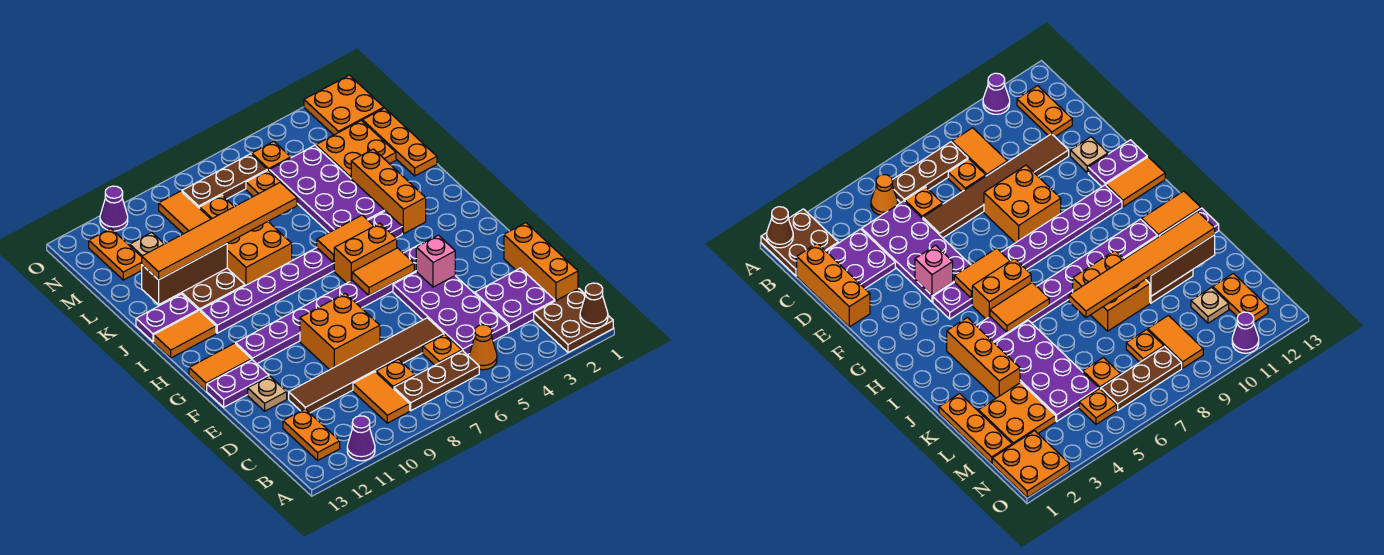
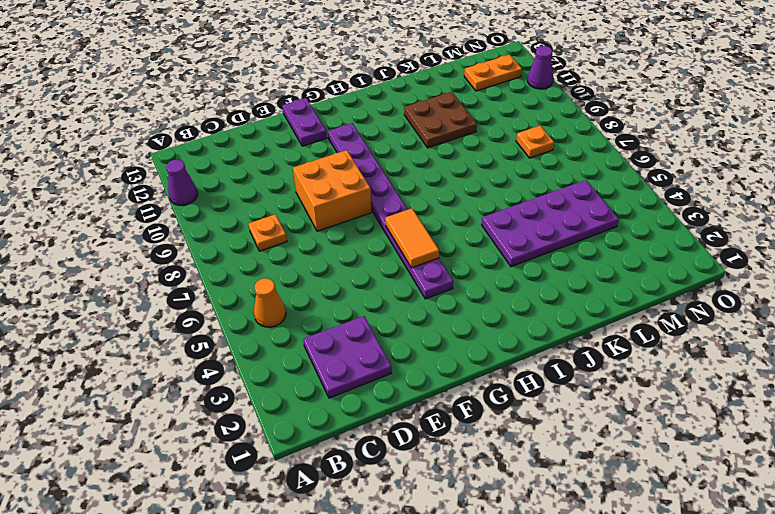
none -> brown 2x2 plate [534,289,613,352]
none -> brown 1x3 plate [394,351,479,411]
none -> orange 1x2 tile [353,372,410,423]
none -> orange 1x2 plate [283,409,340,460]

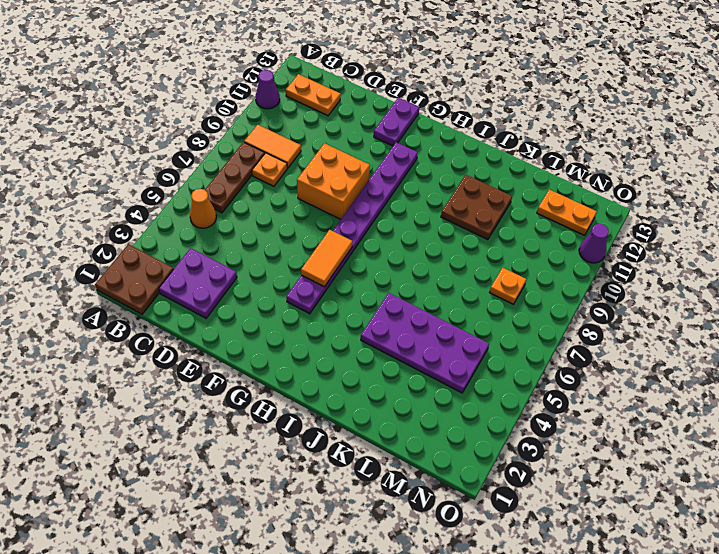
none -> orange 1x3 brick [504,223,578,301]
none -> purple 2x4 plate [393,272,508,355]
none -> orange 1x1 plate [423,334,462,365]
none -> brown 1x6 tile [289,318,444,413]

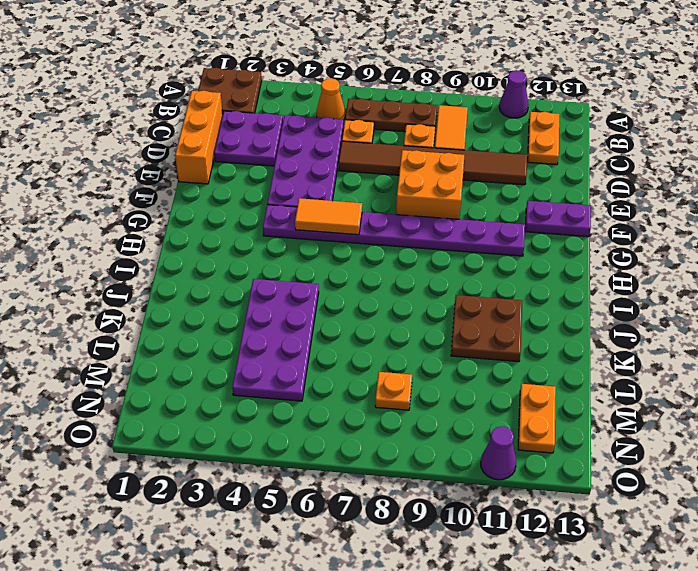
none -> tan 1x1 plate [248,376,287,411]
none -> orange 1x2 tile [189,343,251,391]
none -> orange 1x2 brick [334,223,397,283]
none -> orange 1x3 brick [351,149,426,234]

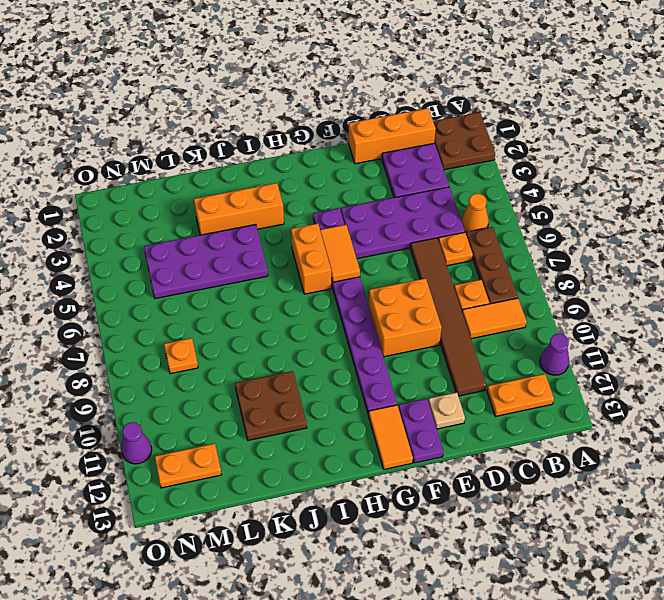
none -> purple 1x8 plate [200,211,402,333]
none -> orange 1x2 tile [154,311,216,358]
none -> orange 2x2 brick [227,222,292,286]
none -> purple 1x2 plate [136,294,198,342]

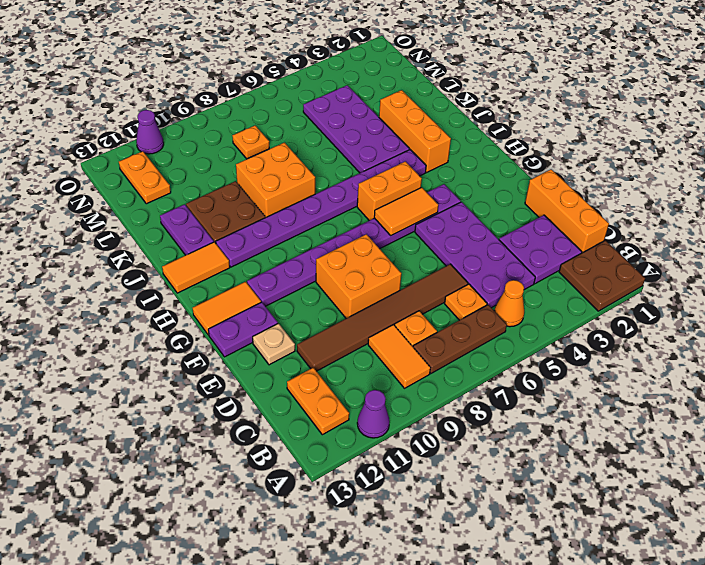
purple 1x2 plate [160,204,214,255] -> purple 1x2 plate turned to [136,294,198,342]
none -> orange 1x3 plate [363,108,437,176]
none -> orange 2x2 plate [316,120,396,178]
none -> orange 1x1 plate [246,170,285,197]
none -> orange 1x2 tile [159,191,210,234]

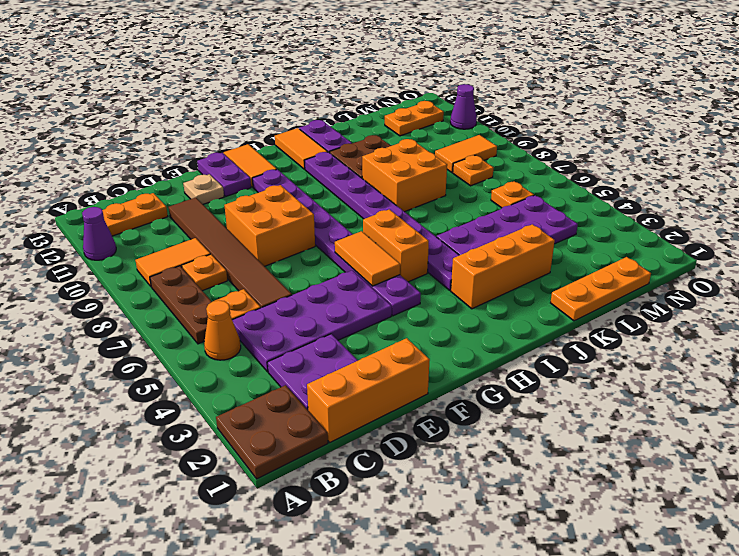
none -> orange 2x2 plate [316,120,396,178]
none -> tan 1x1 plate [130,233,164,257]
none -> orange 2x2 plate [304,75,384,135]
none -> orange 1x1 plate [252,141,291,170]

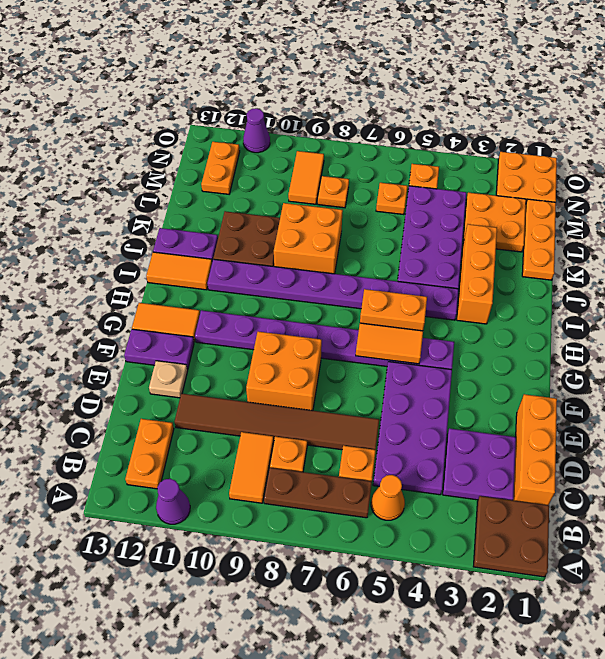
none -> tan 1x1 plate [130,233,164,257]
none -> brown 1x3 plate [182,154,267,208]
none -> brown 1x1 cone [580,283,608,328]
none -> pink 1x1 brick [416,235,455,287]

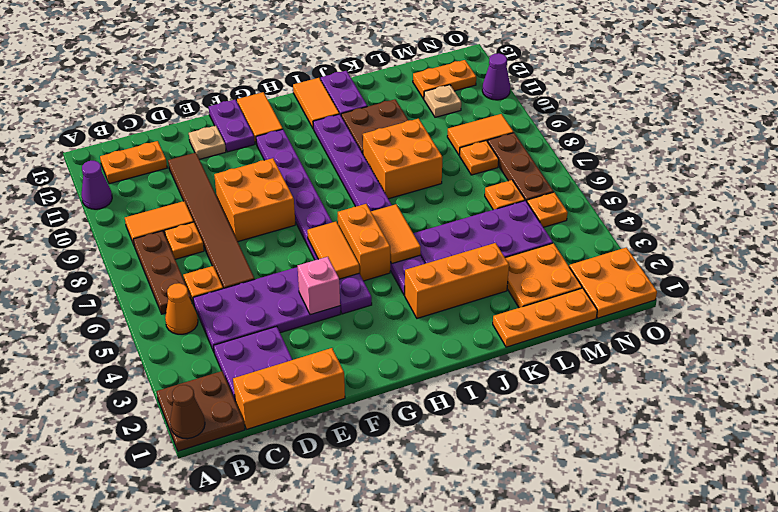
none -> brown 1x3 brick [142,244,227,304]
none -> orange 1x6 tile [142,182,297,280]

